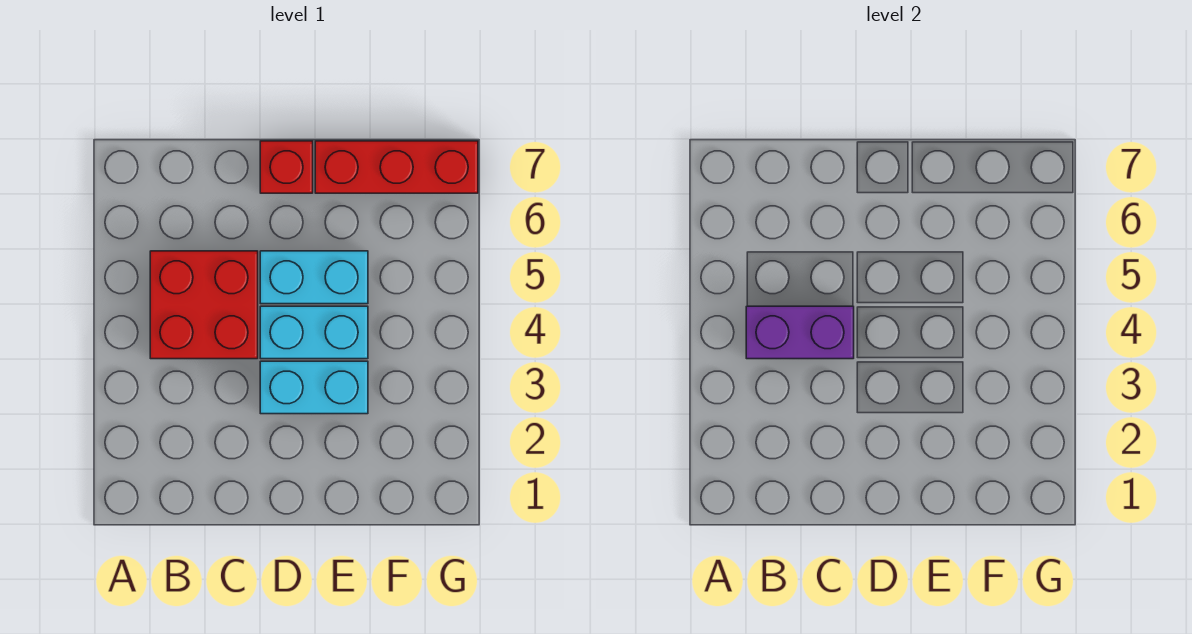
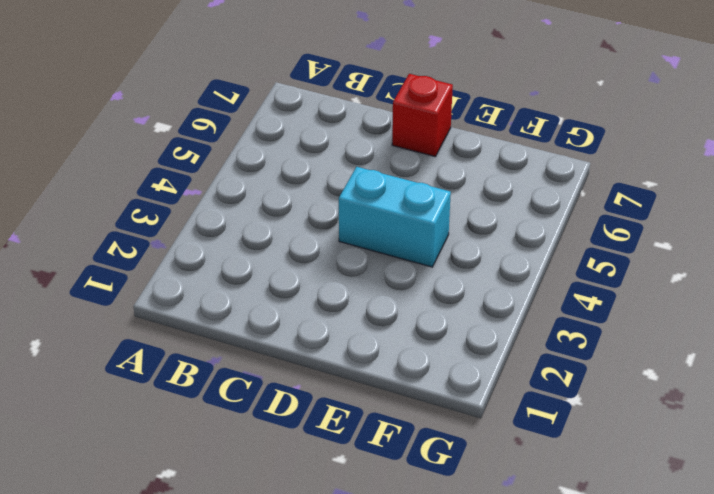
none -> red 2x2 brick [150,251,258,359]
none -> cyan 1x2 brick [260,361,368,414]

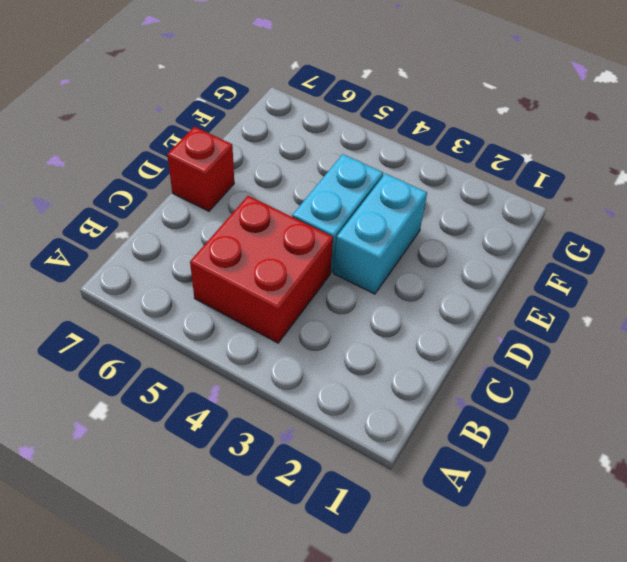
none -> cyan 1x2 brick [260,251,368,304]
none -> red 1x3 brick [315,141,478,193]

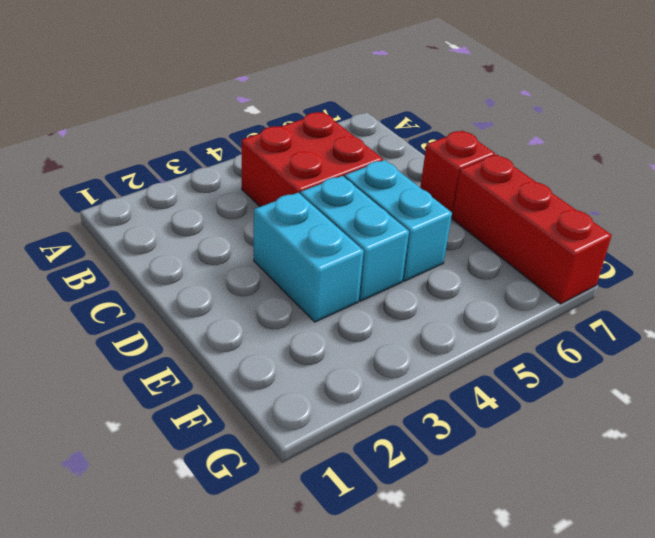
none -> purple 1x2 brick [746,306,854,359]

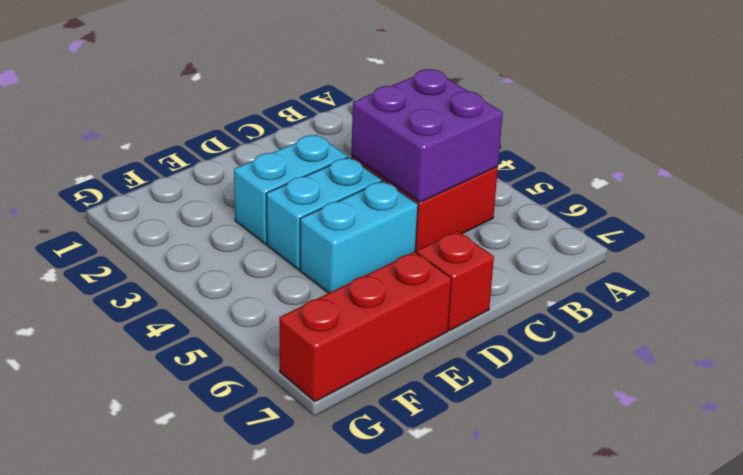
purple 2x2 brick [351,69,503,202] -> purple 1x2 brick [746,306,854,359]

